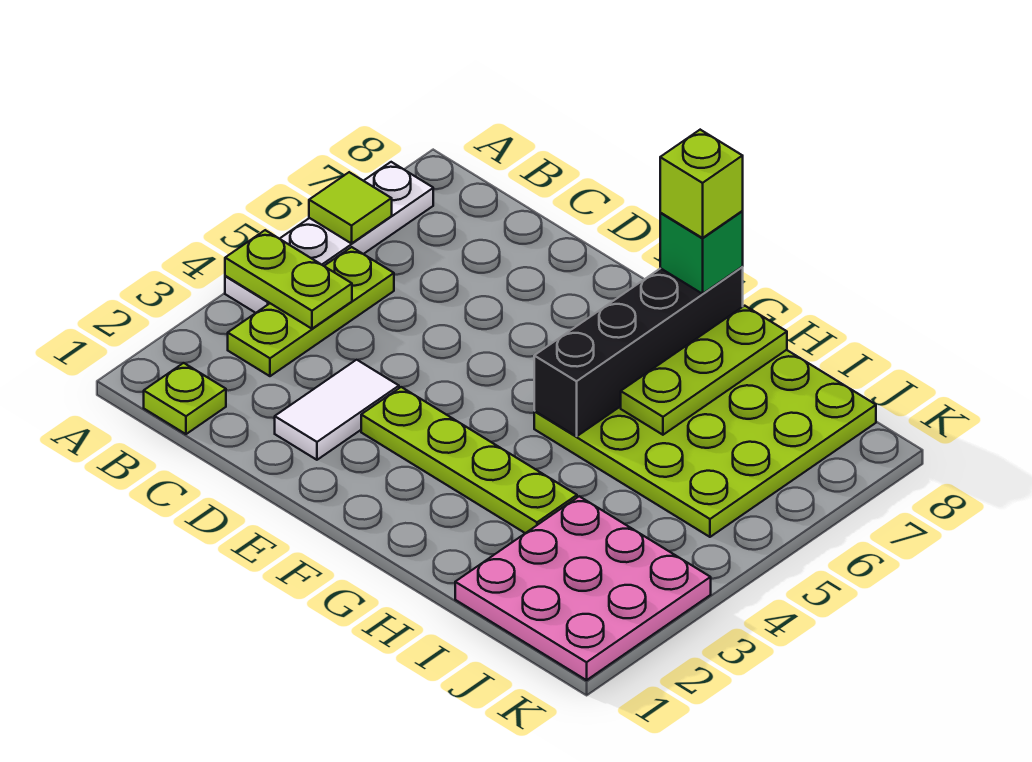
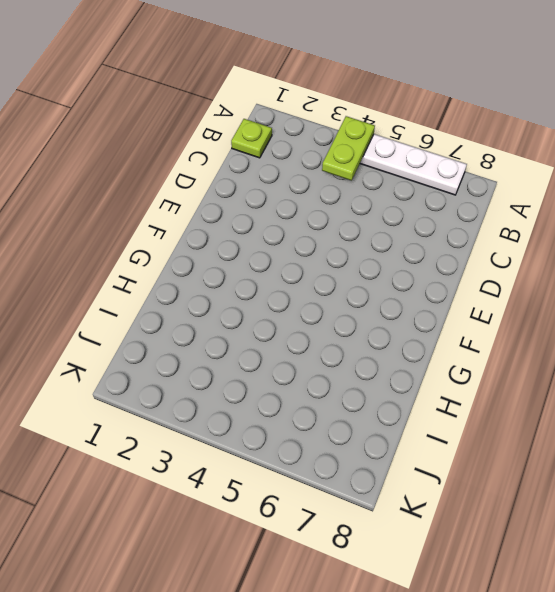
none -> lime 1x3 plate [228,247,394,376]
none -> white 1x2 tile [275,360,399,460]
none -> lime 1x4 plate [361,387,577,533]

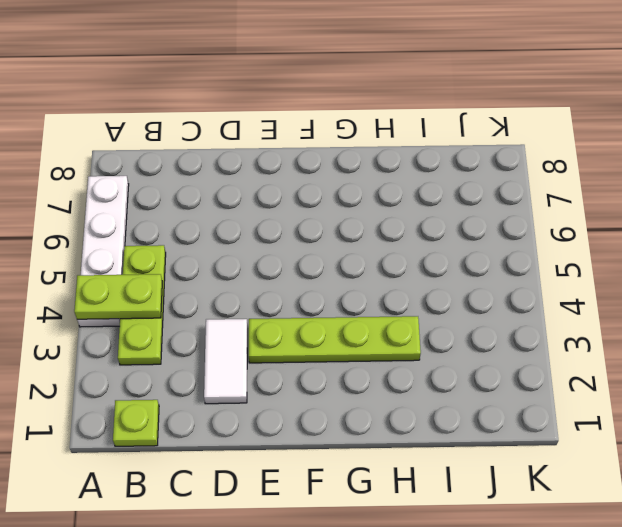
none -> lime 4x4 plate [534,350,876,537]
none -> pink 3x3 plate [455,496,711,680]
none -> lime 1x1 tile [309,172,392,243]

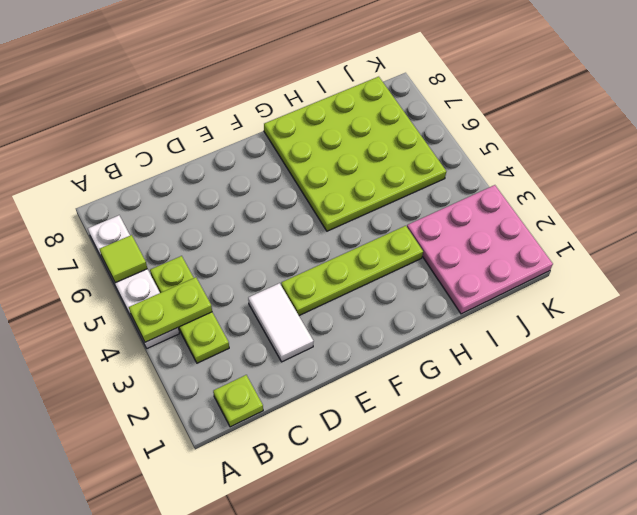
none -> black 1x4 brick [534,267,743,436]
none -> lime 1x3 plate [621,306,787,435]
none -> green 1x1 brick [660,211,743,294]

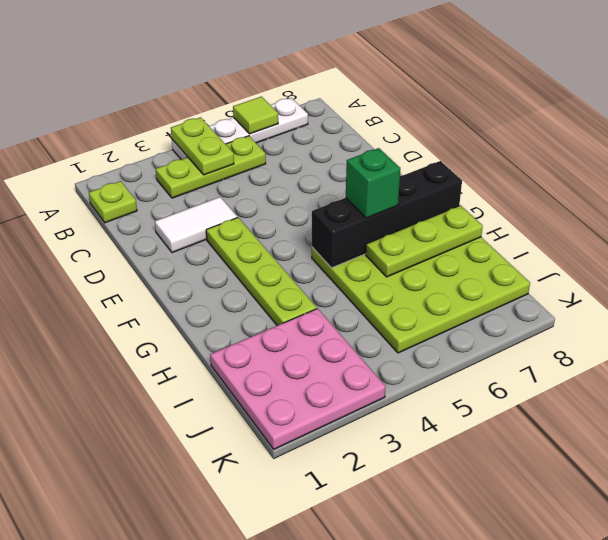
green 1x1 brick [346,148,400,218] -> green 1x1 brick moved to [660,211,743,294]
none -> lime 1x1 brick [660,130,743,238]

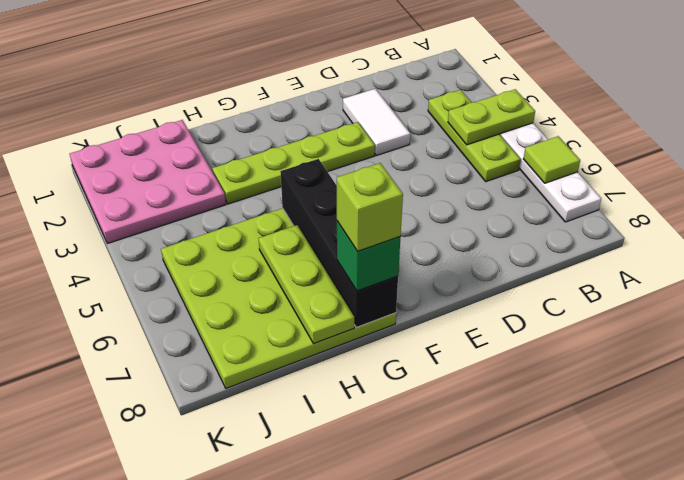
none -> lime 1x1 plate [144,363,226,434]

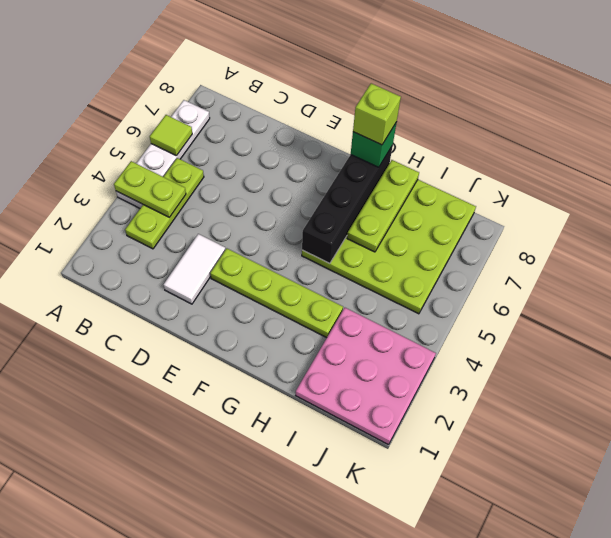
none -> lime 1x1 plate [144,363,226,434]

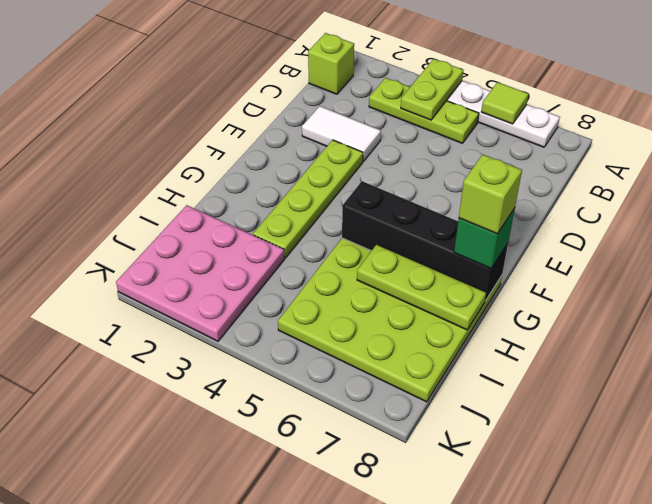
lime 1x1 brick [308,33,354,94] -> lime 1x1 plate [144,363,226,434]

